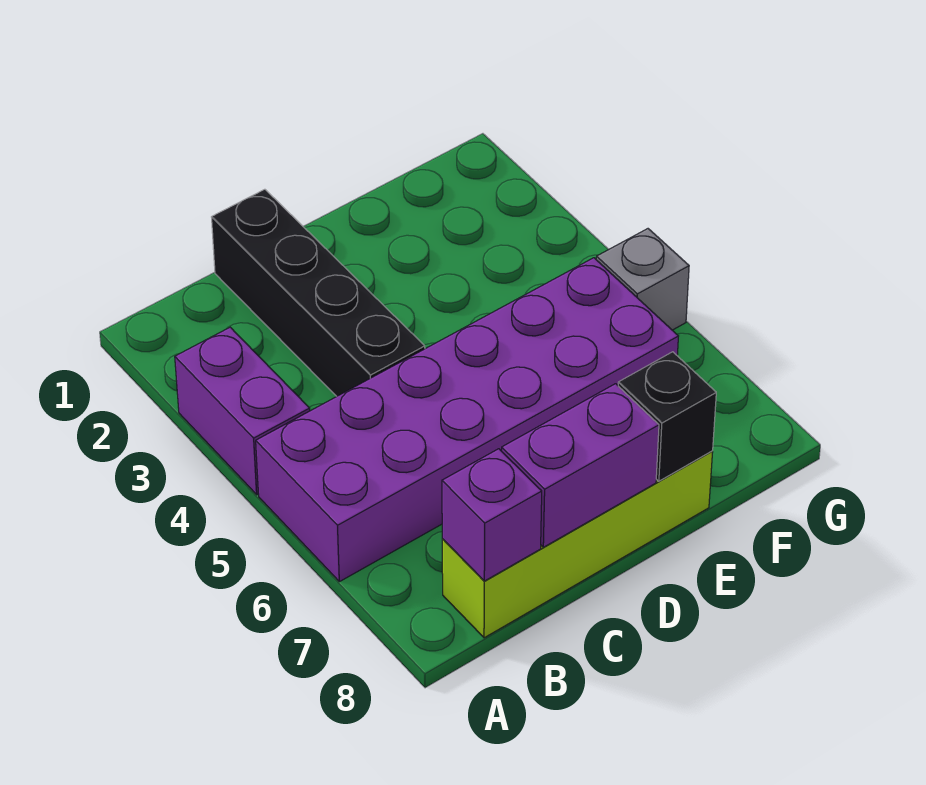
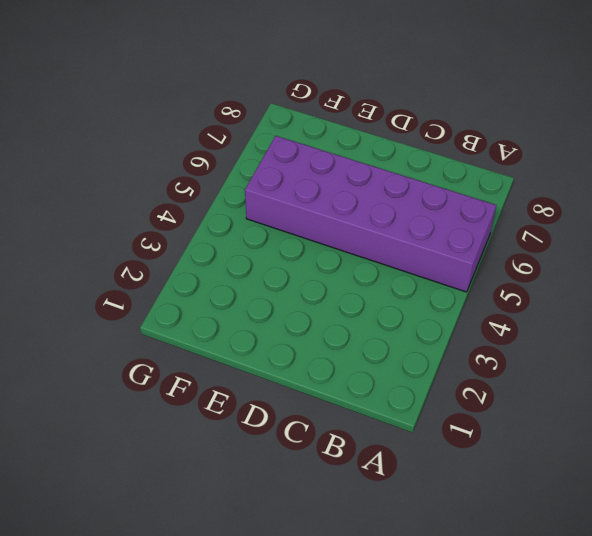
none -> purple 1x2 brick [175,327,310,495]
none -> lime 1x4 brick [442,451,713,638]

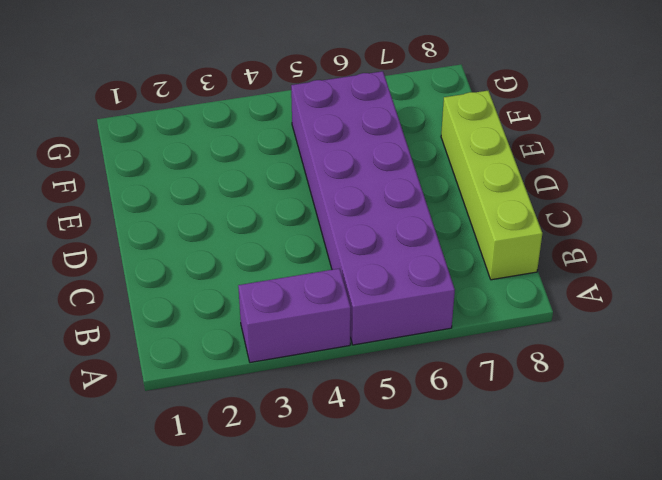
none -> black 1x4 brick [212,189,425,396]
none -> grey 1x1 brick [596,229,689,330]

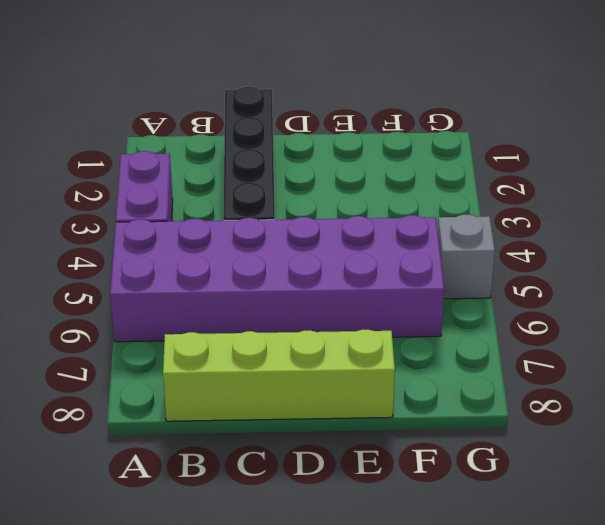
none -> purple 1x1 brick [442,449,542,581]
none -> purple 1x2 brick [502,384,659,547]

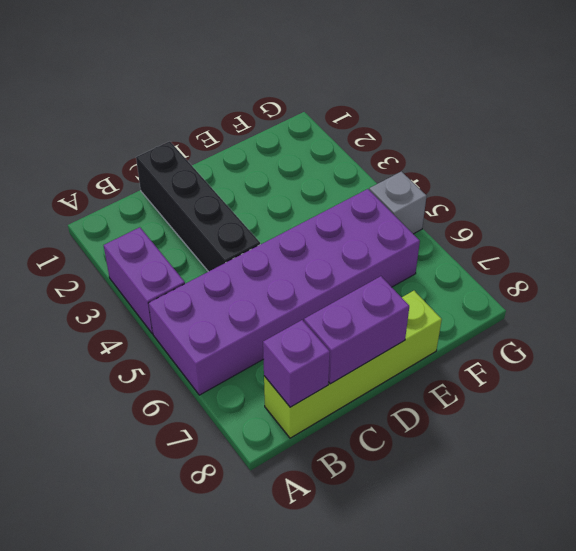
none -> black 1x1 brick [618,352,716,481]

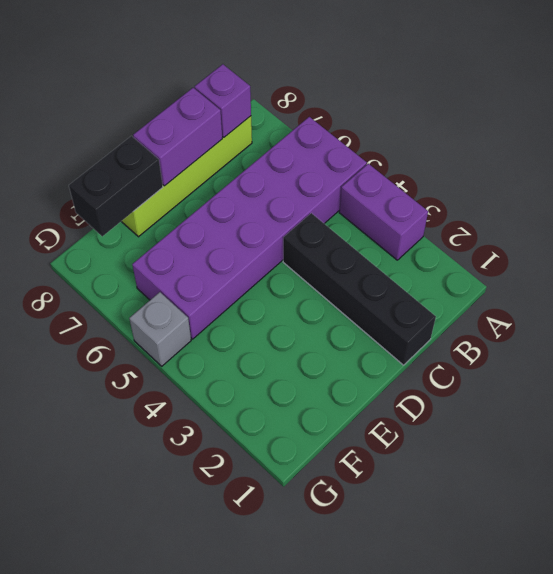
black 1x2 brick [69,136,163,236] -> black 1x1 brick [618,352,716,481]

